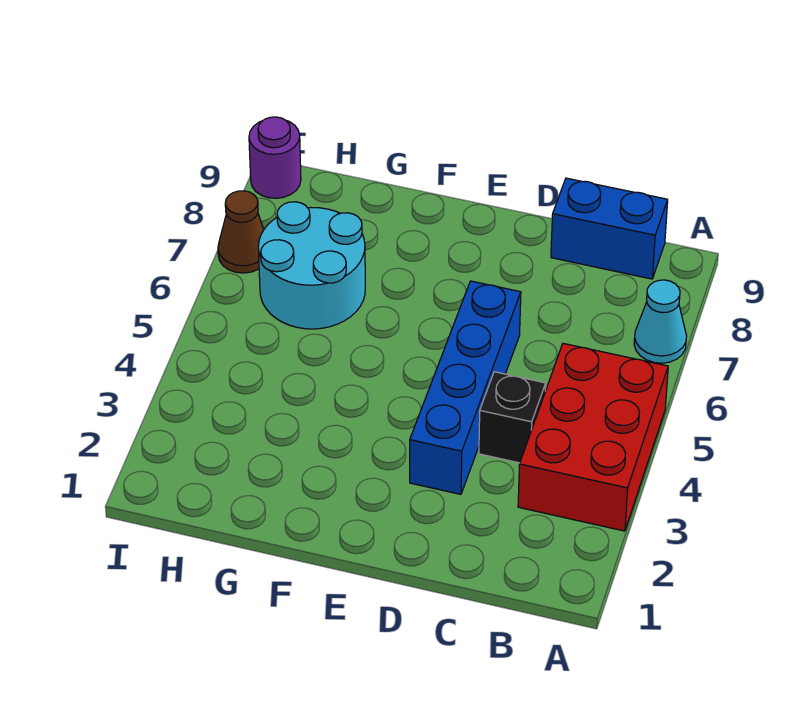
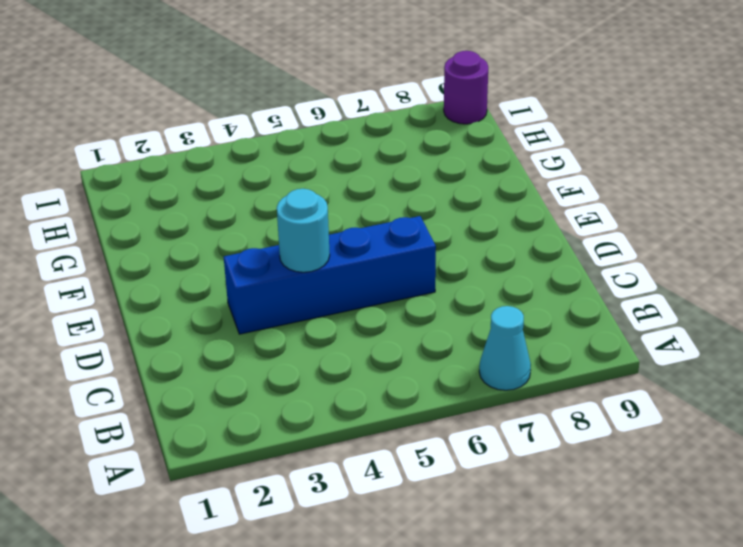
cyan 1x1 round brick [277,189,330,272] -> none
none -> red 2x3 brick [518,343,668,531]
none -> blue 1x2 brick [551,178,668,279]

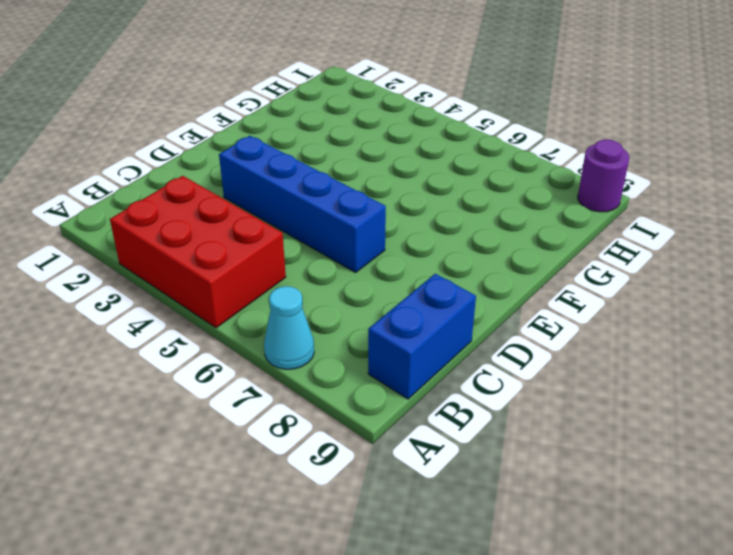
none -> black 1x1 brick [479,372,546,463]
none -> cyan 2x2 round brick [258,202,365,329]

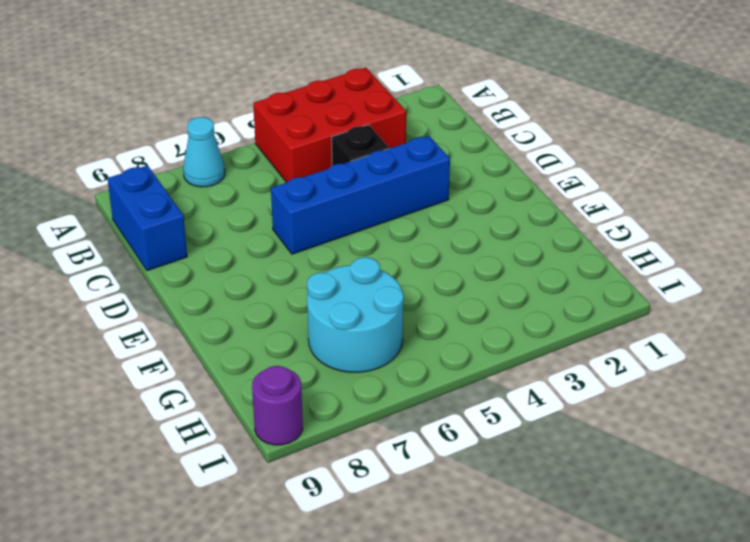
none -> brown 1x1 cone [218,191,264,273]

